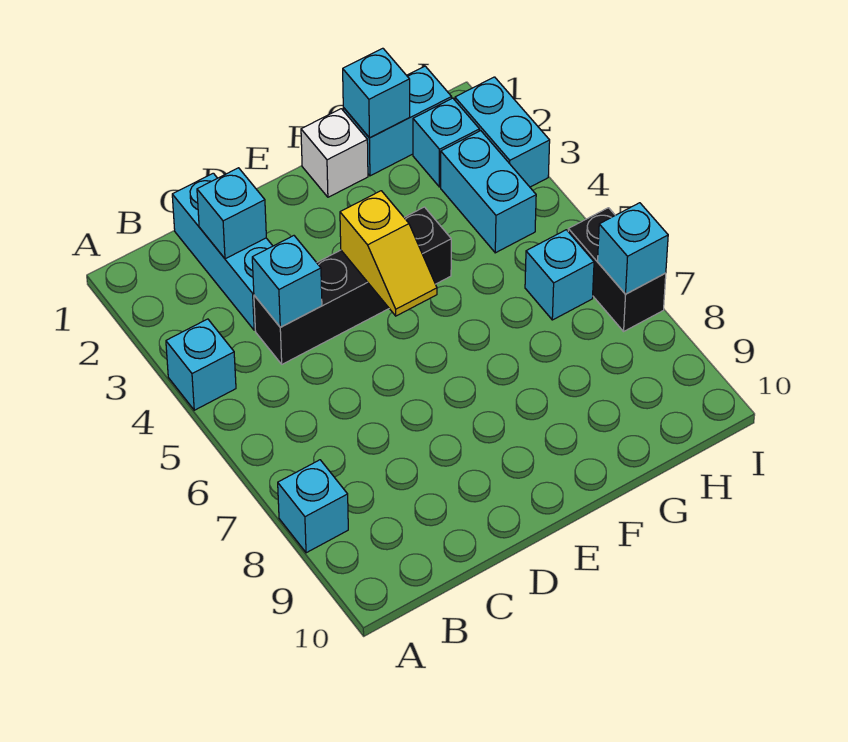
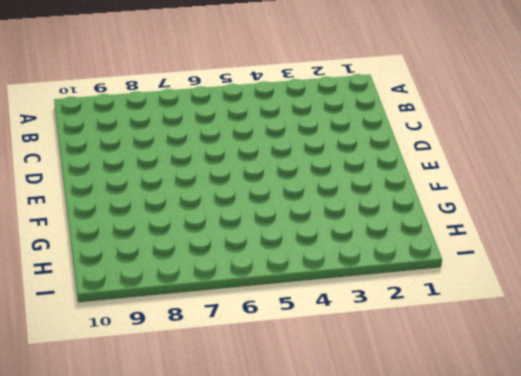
none -> cyan 1x1 brick [166,319,236,410]
none -> cyan 1x1 brick [278,460,348,553]
none -> cyan 1x3 brick [172,173,272,330]

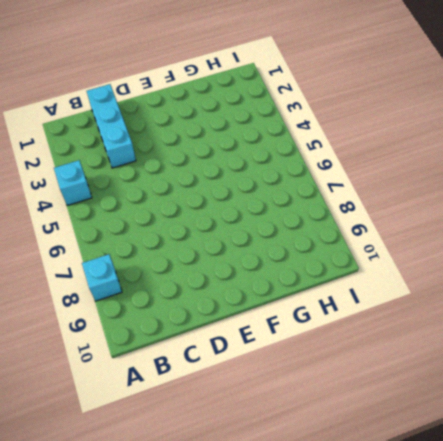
none -> black 1x4 brick [254,207,451,364]
none -> white 1x1 brick [301,109,368,197]
none -> cyan 1x2 brick [343,66,452,176]

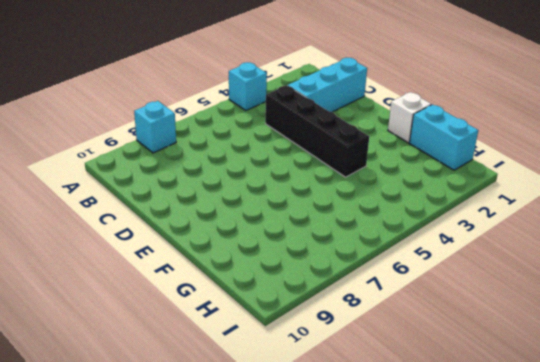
none -> cyan 1x1 brick [413,98,479,187]
none -> cyan 1x2 brick [441,131,536,253]
none -> cyan 1x1 brick [525,230,594,320]

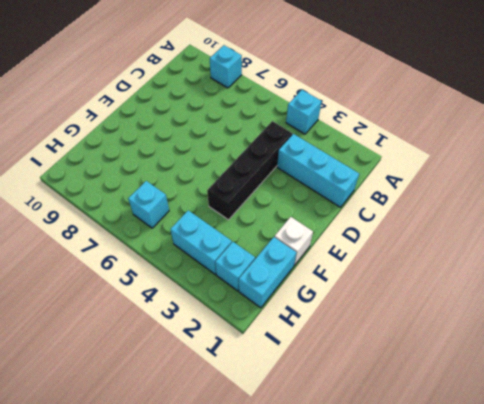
none -> cyan 1x2 brick [455,77,550,187]
none -> black 1x2 brick [568,208,666,331]
none -> cyan 1x1 brick [197,168,266,259]

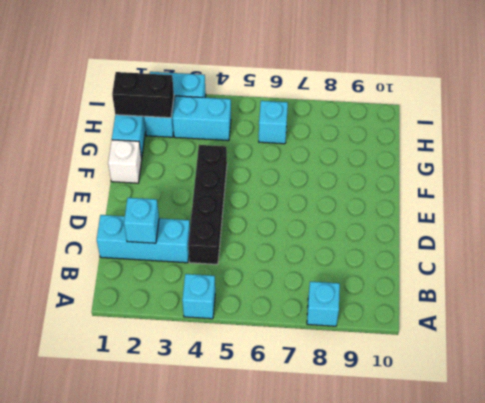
black 1x2 brick [112,72,174,118] -> black 1x2 brick moved to [568,208,666,331]
none -> cyan 1x1 brick [252,236,322,327]
none -> yellow 1x2 slope [340,191,437,316]
none -> cyan 1x1 brick [343,48,410,138]

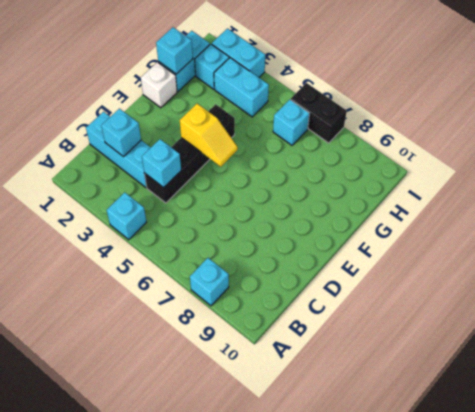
none -> cyan 1x1 brick [598,203,668,294]

